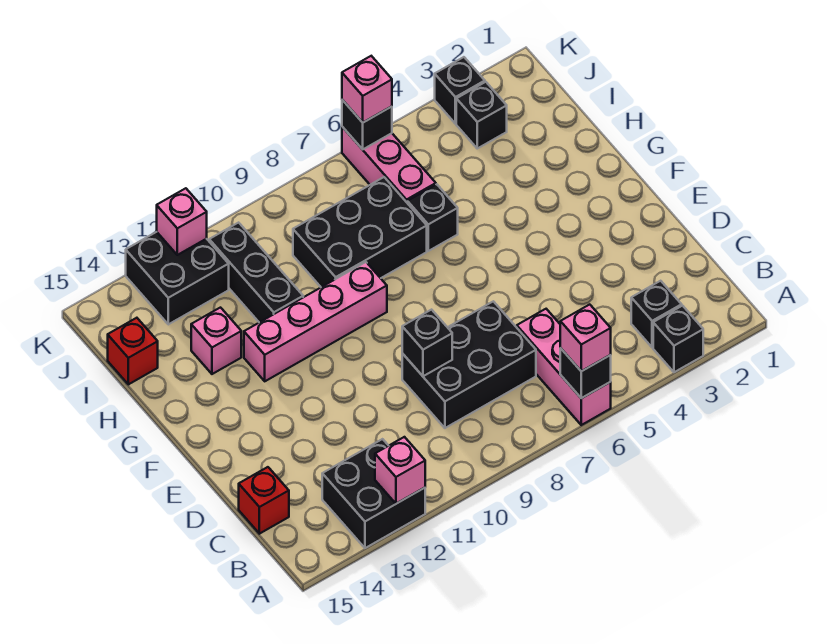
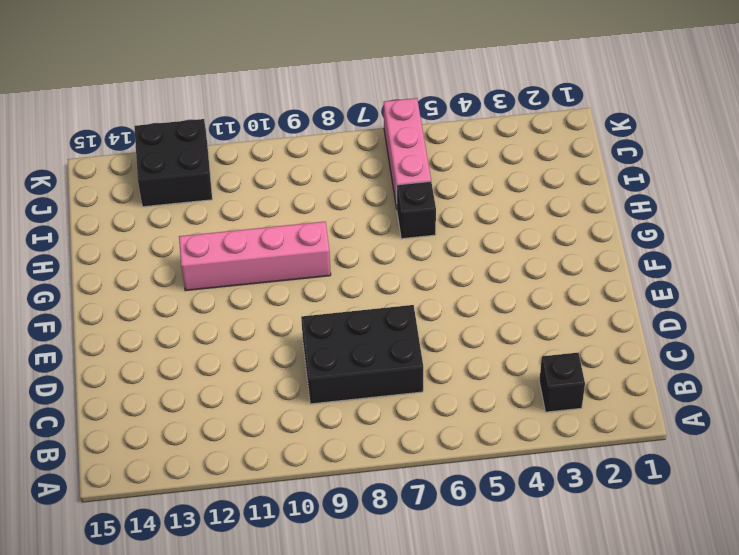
none -> black 1x1 brick [653,306,703,372]
none -> pink 1x3 brick [517,309,611,425]
none -> black 2x2 brick [322,439,425,548]

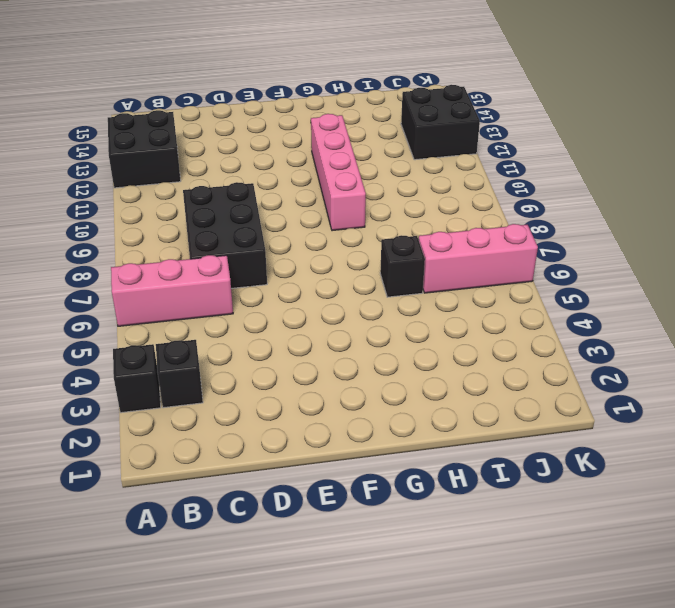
none -> red 1x1 brick [239,467,289,534]
none -> black 2x3 brick [293,177,427,287]
none -> black 1x3 brick [209,223,303,322]

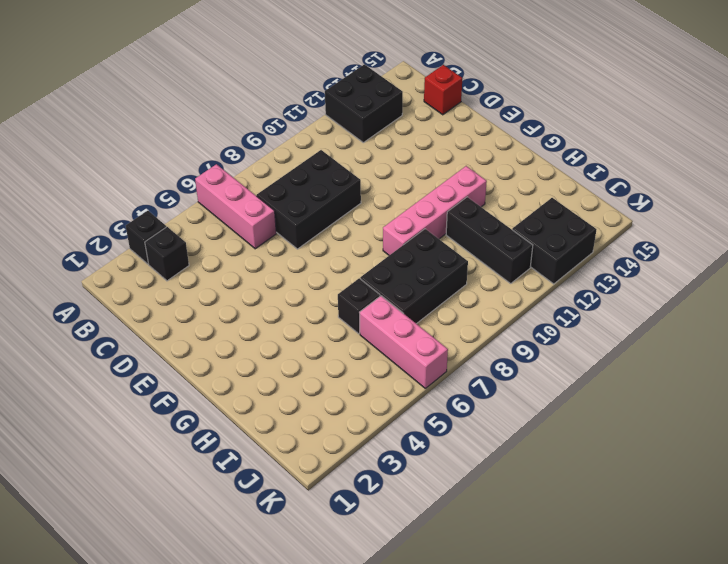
none -> pink 1x1 brick [191,308,241,374]
none -> red 1x1 brick [108,318,158,384]
none -> black 1x1 brick [456,82,507,148]

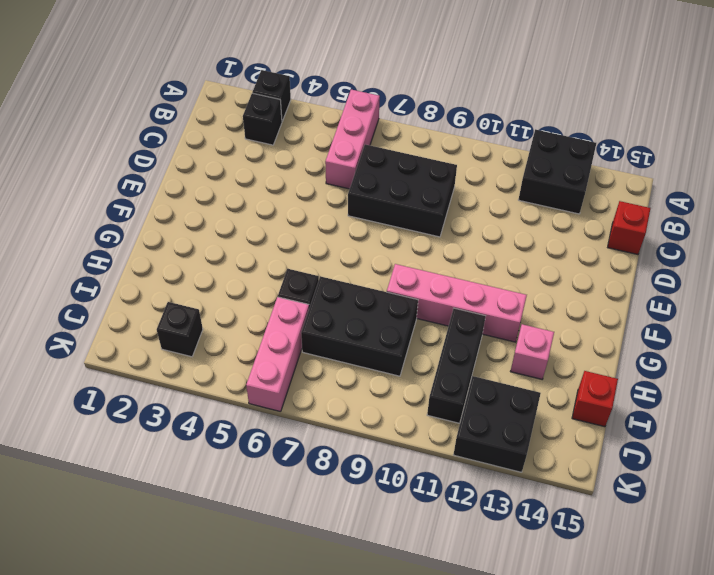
none -> black 1x1 brick [435,57,485,124]
none -> black 1x1 brick [560,348,611,398]
none -> pink 1x1 brick [375,437,425,504]

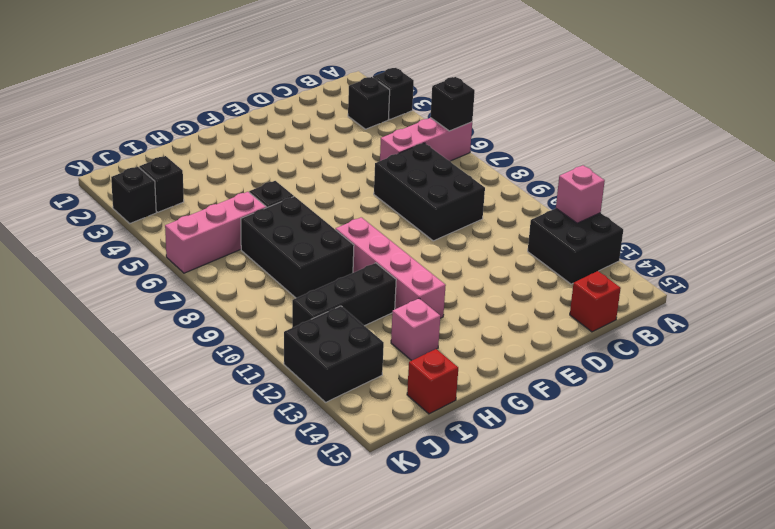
none -> black 1x1 brick [402,310,452,376]
none -> black 1x1 brick [342,100,392,149]
none -> pink 1x1 brick [157,188,207,255]

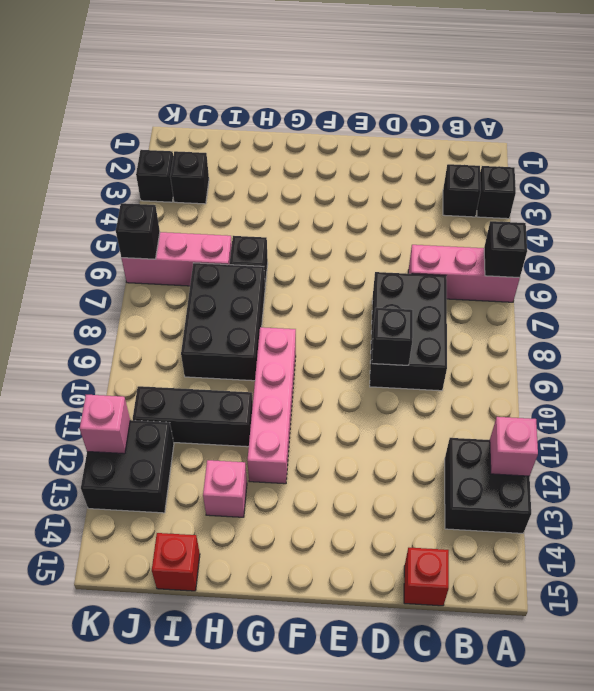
none -> pink 1x1 brick [560,305,611,371]
none -> pink 1x1 brick [342,56,392,122]

